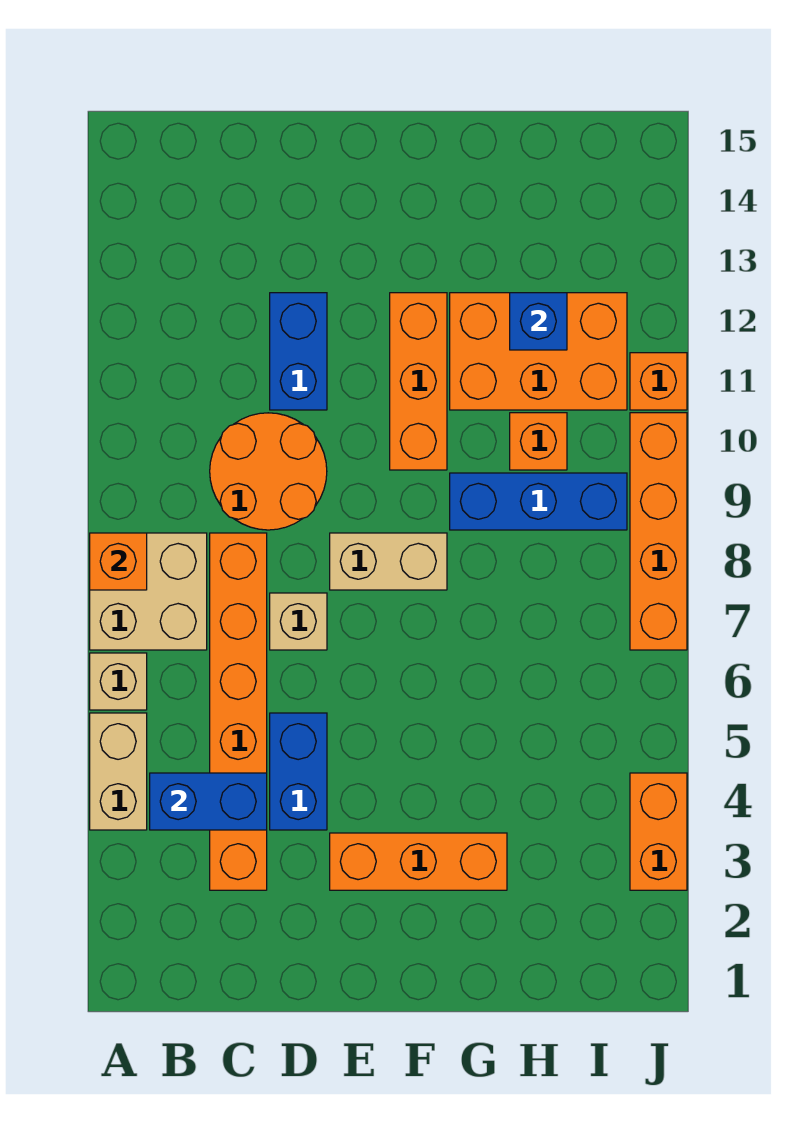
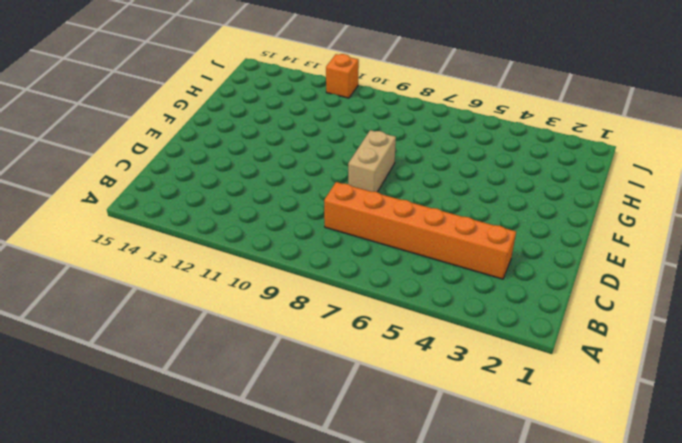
none -> tan 1x2 brick [90,713,147,830]
none -> tan 1x1 brick [90,653,147,710]
none -> tan 2x2 brick [90,533,207,650]

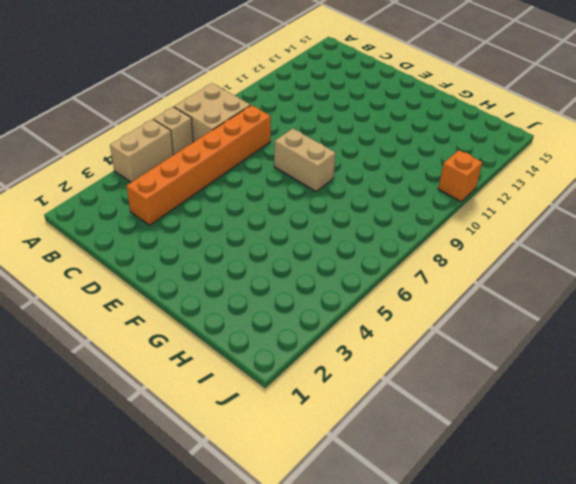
none -> orange 2x2 round brick [210,413,327,530]
none -> blue 1x2 brick [270,713,327,830]
none -> tan 1x1 brick [270,593,327,650]

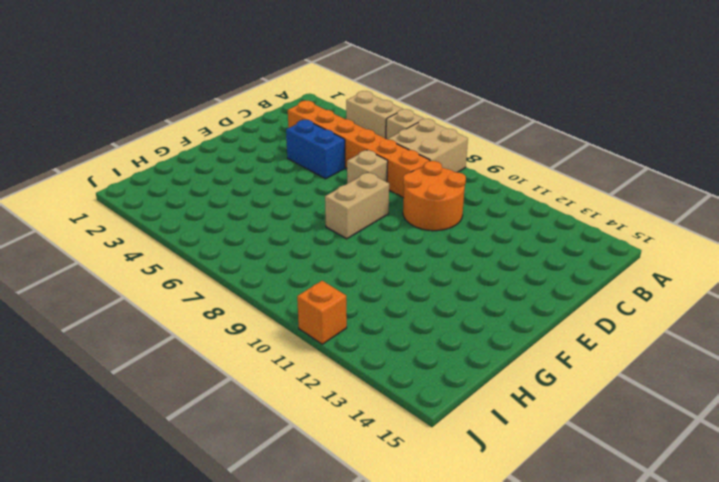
none -> blue 1x2 brick [270,293,327,410]
none -> orange 1x3 brick [330,833,507,890]
none -> orange 1x3 brick [390,293,447,470]

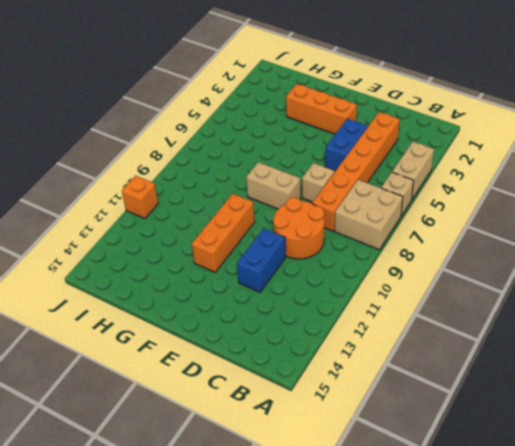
none -> blue 1x3 brick [450,473,627,530]
none -> orange 2x3 brick [450,293,627,410]
none -> orange 1x1 brick [510,413,567,470]

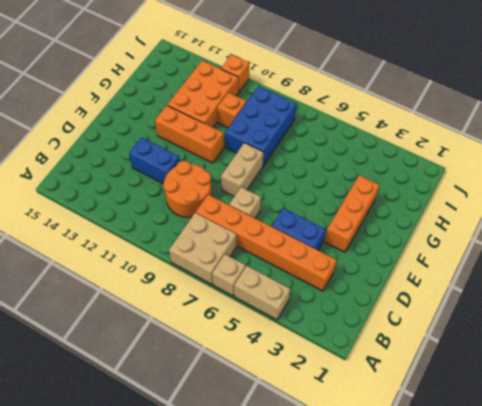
blue 2x3 brick [225,86,296,166] -> blue 1x3 brick [450,473,627,530]
none -> orange 1x2 brick [630,773,687,890]
none -> orange 1x4 brick [630,413,687,650]
none -> orange 1x1 brick [90,533,147,590]

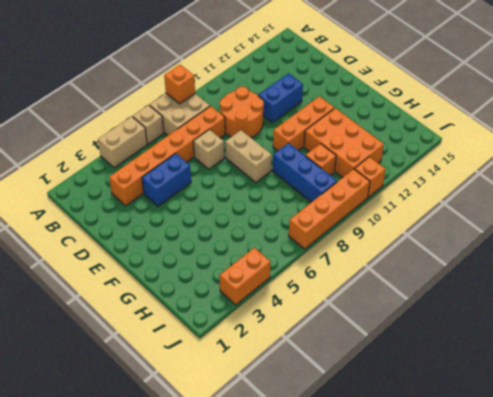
none -> orange 1x3 brick [330,833,507,890]
none -> blue 1x2 brick [150,773,267,830]
none -> blue 1x1 brick [510,293,567,350]

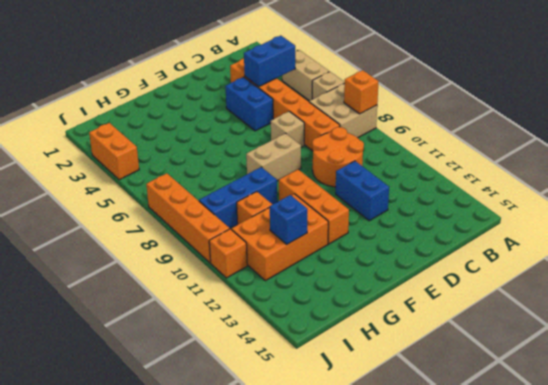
none -> orange 1x3 brick [330,833,507,890]

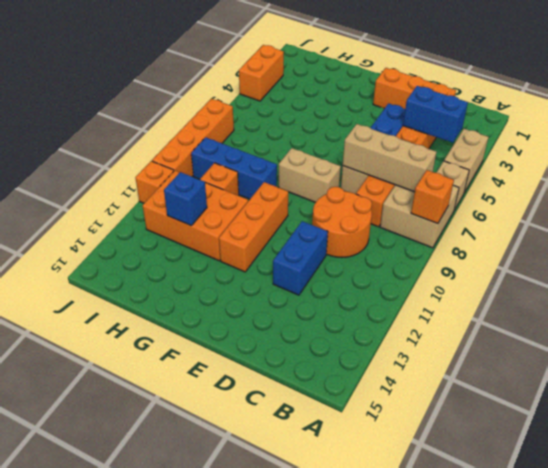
tan 1x3 brick [343,124,436,192] -> none
orange 1x3 brick [373,68,456,109] -> orange 1x3 brick moved to [330,833,507,890]

